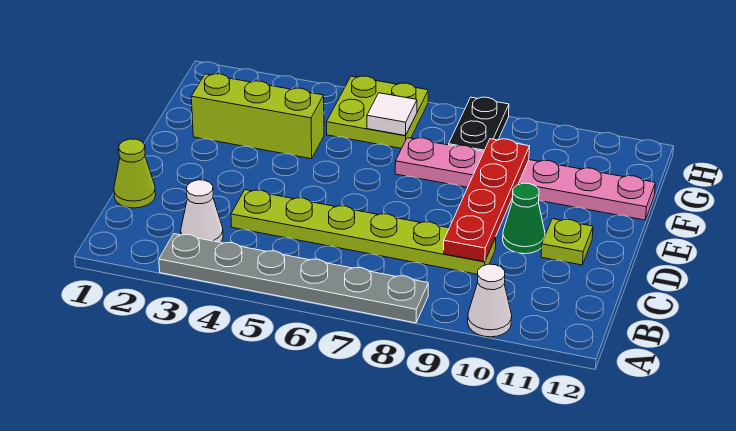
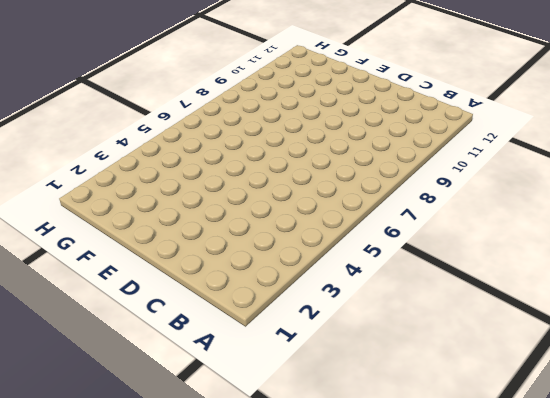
none -> grey 1x6 plate [159,234,428,323]
none -> white 1x1 cone [468,264,512,337]
none -> white 1x1 cone [181,180,223,242]

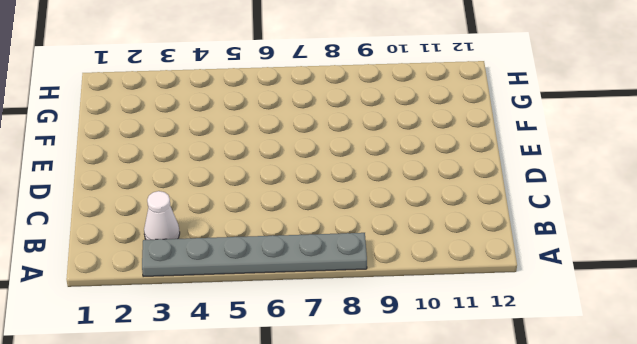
none -> white 1x1 cone [468,264,512,337]
none -> lime 1x1 cone [114,139,156,208]
none -> lime 1x6 plate [231,190,496,274]

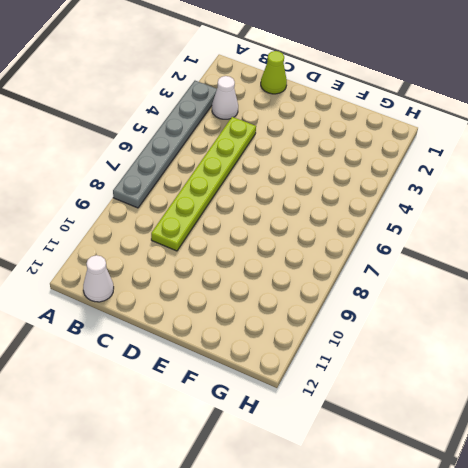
white 1x1 cone [83,255,114,302] -> white 1x1 cone moved to [468,264,512,337]
none -> green 1x1 cone [503,183,545,254]
none -> lime 1x1 plate [541,219,593,265]
none -> lime 1x3 brick [191,74,324,159]

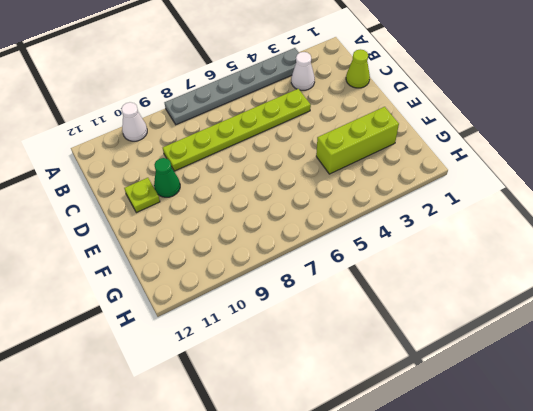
none -> pink 1x6 plate [395,138,655,220]
none -> lime 2x2 plate [326,76,428,148]
none -> black 1x2 plate [449,97,509,151]

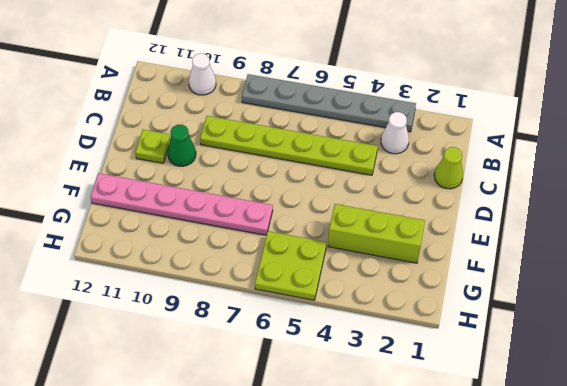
none -> black 1x2 plate [449,97,509,151]
none -> red 1x4 plate [444,139,530,262]
none -> white 1x1 tile [367,93,417,136]

